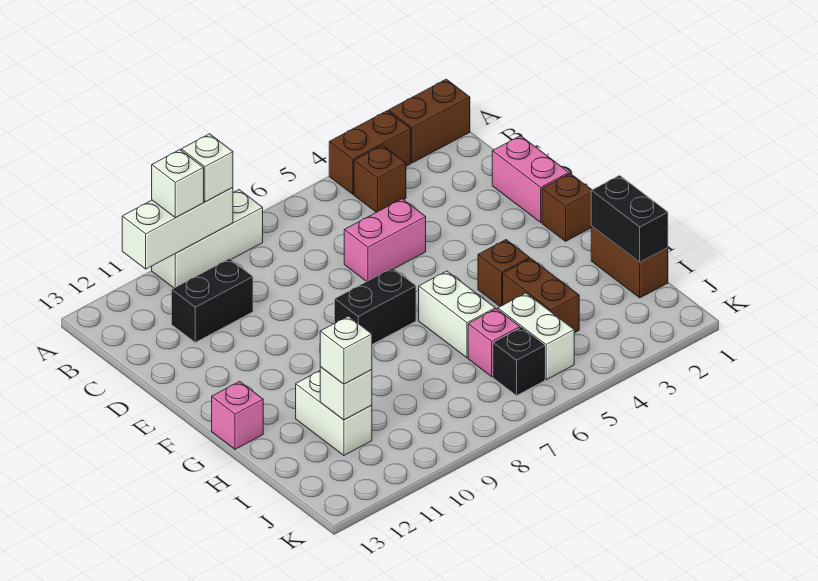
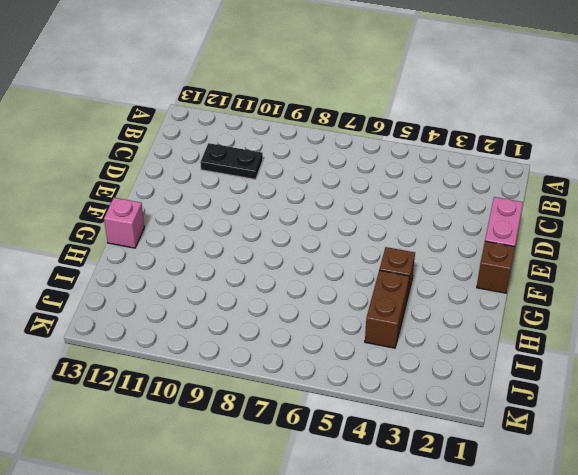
black 1x2 plate [200,143,263,179] -> black 1x2 brick [172,259,253,342]
none -> brown 1x2 brick [389,79,470,163]
none -> brown 1x2 brick [329,111,411,194]
none -> white 1x3 brick [152,190,263,288]

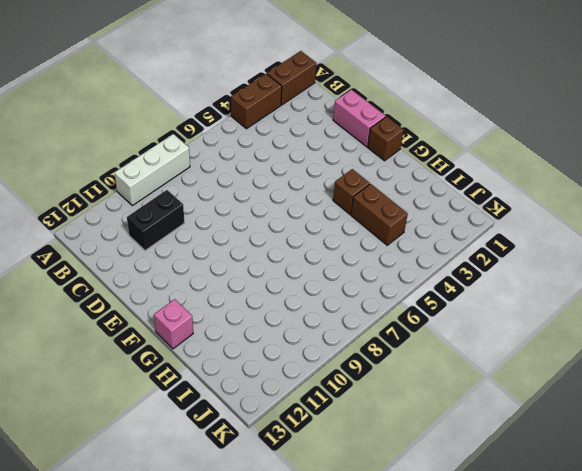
none -> brown 1x1 brick [354,145,406,212]
none -> pink 1x2 brick [344,199,426,282]
none -> black 1x2 brick [335,268,416,344]

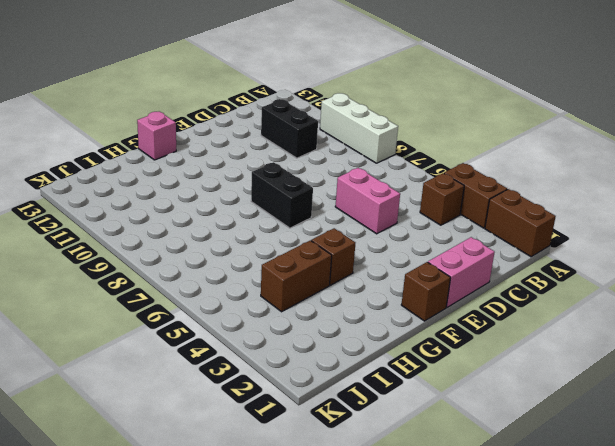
none -> white 1x2 brick [419,271,495,358]
none -> brown 1x2 brick [591,226,668,298]
none -> white 1x2 brick [296,371,372,455]

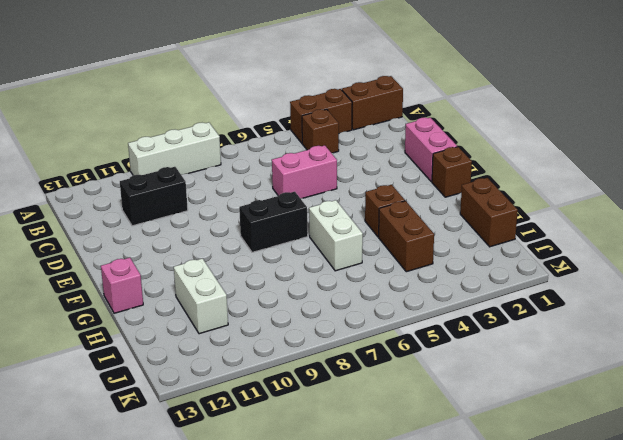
none -> white 1x2 brick [498,293,574,380]
none -> pink 1x1 brick [468,309,520,377]
none -> black 1x1 brick [493,328,545,395]

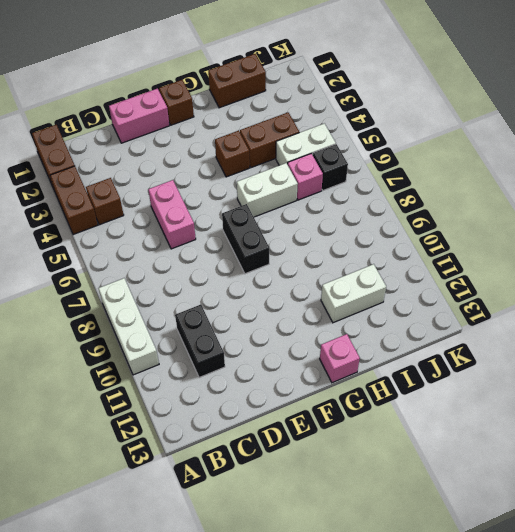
none -> white 1x3 brick [122,188,233,269]
none -> black 1x2 brick [591,175,668,262]
none -> white 1x1 brick [320,367,372,420]

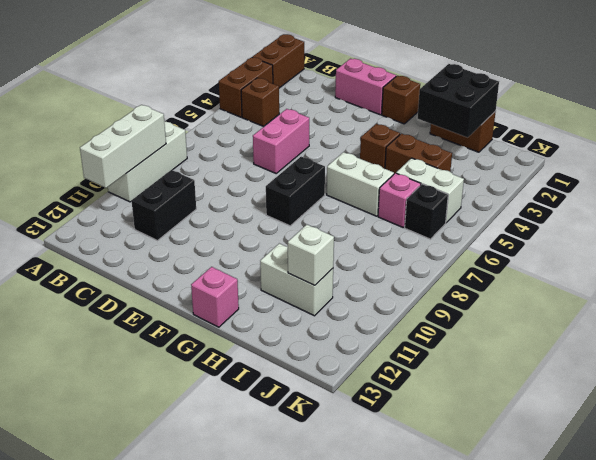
black 2x2 brick [418,64,499,138] -> black 1x2 brick [591,175,668,262]
none -> white 1x1 brick [181,134,233,202]
none -> white 1x1 brick [152,150,204,218]
none -> white 1x1 brick [320,316,372,384]

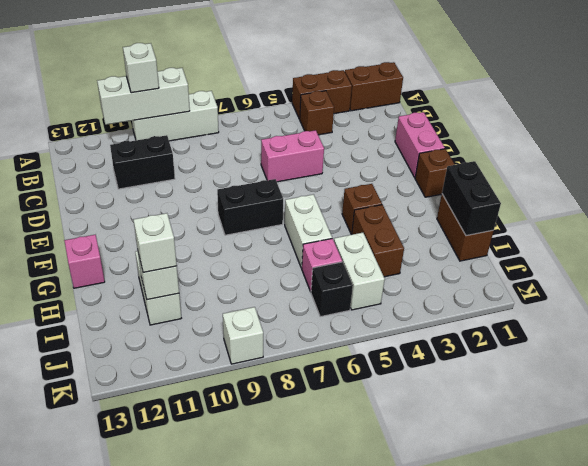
white 1x1 brick [223,307,263,364] -> white 1x1 brick moved to [181,134,233,202]

